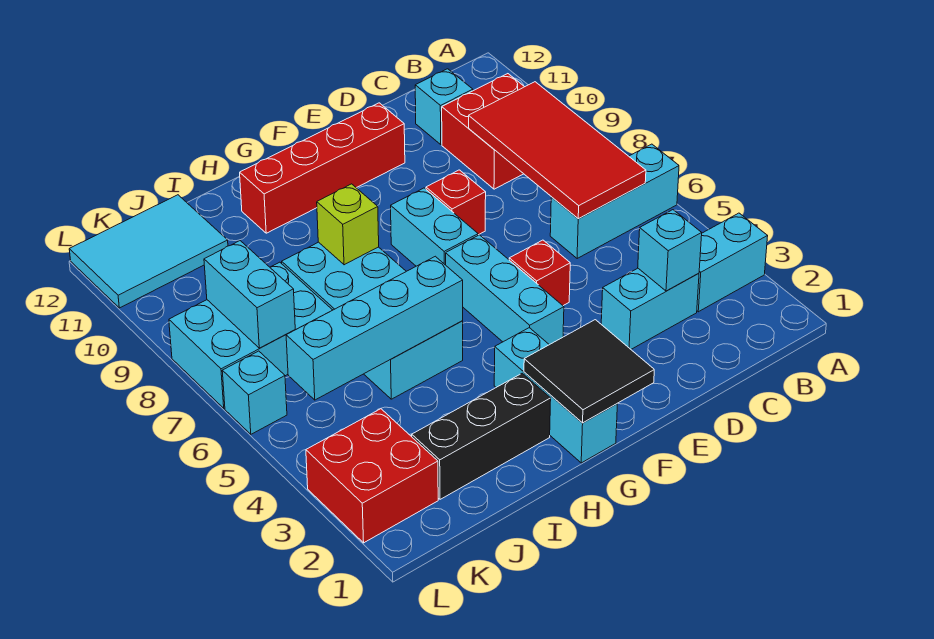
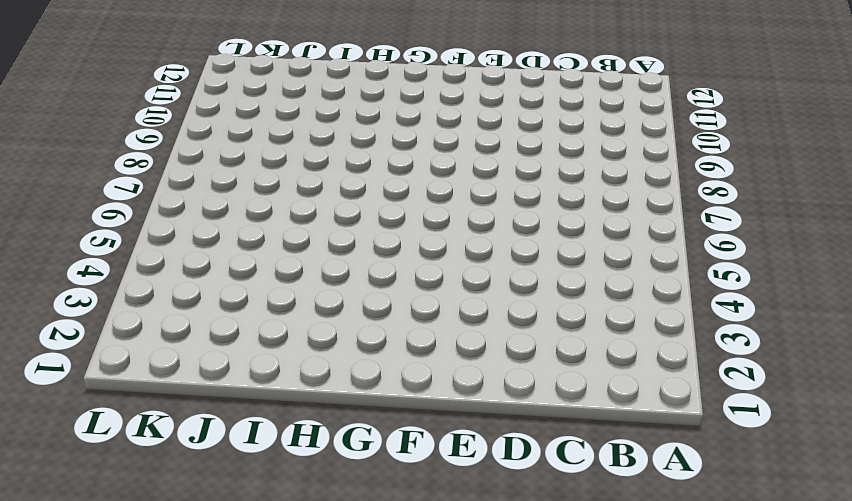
none -> cyan 1x2 brick [697,213,768,312]
none -> cyan 1x3 brick [550,144,679,259]
none -> red 2x2 brick [442,74,524,189]

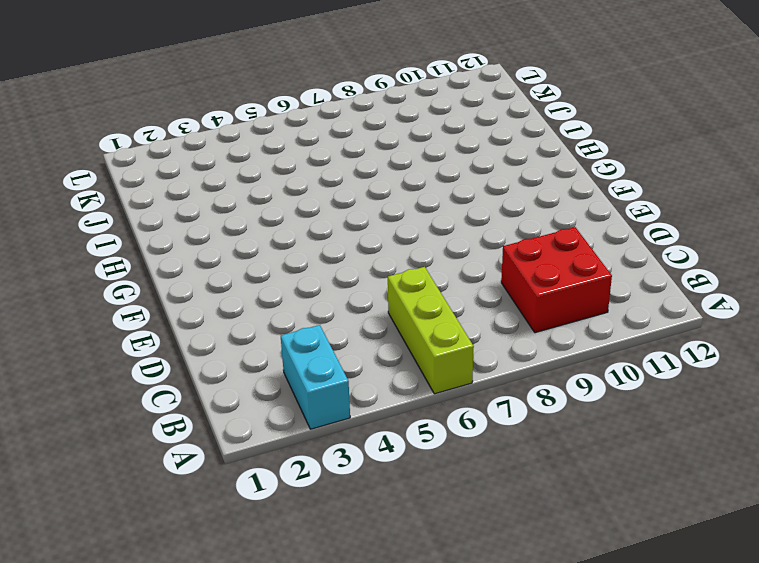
lime 1x3 brick [388,267,474,394] -> cyan 1x3 brick [550,144,679,259]
none -> cyan 1x2 brick [601,268,699,349]
none -> cyan 1x1 brick [415,69,473,144]
none -> red 1x1 brick [509,240,570,306]

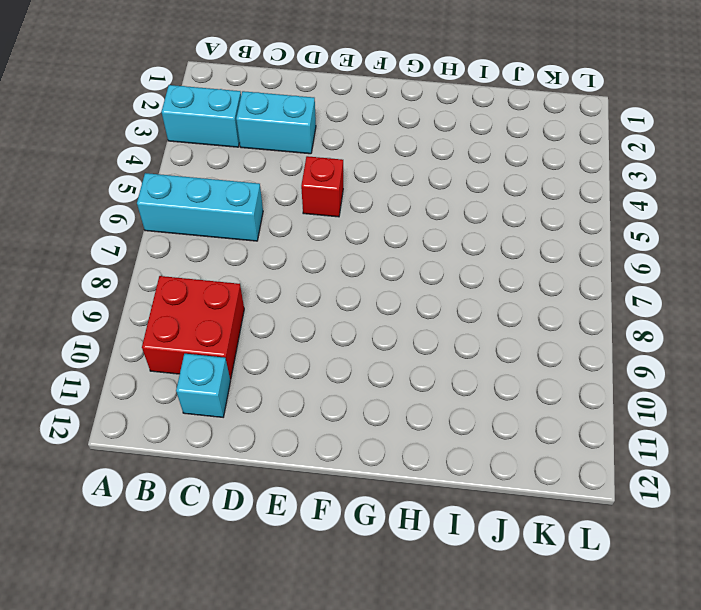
none -> red 1x1 brick [426,170,486,235]
none -> red 1x4 brick [240,103,405,233]
none -> cyan 1x3 brick [446,235,564,345]

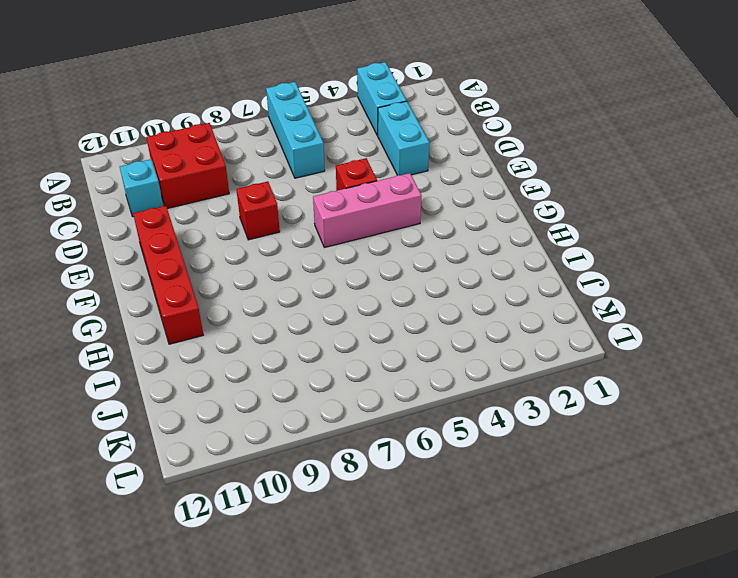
pink 1x3 brick [313,173,422,248] -> cyan 1x3 brick [446,235,564,345]
none -> cyan 1x2 brick [391,188,478,266]
none -> cyan 1x3 brick [494,328,617,463]
none -> black 1x3 brick [412,373,551,499]

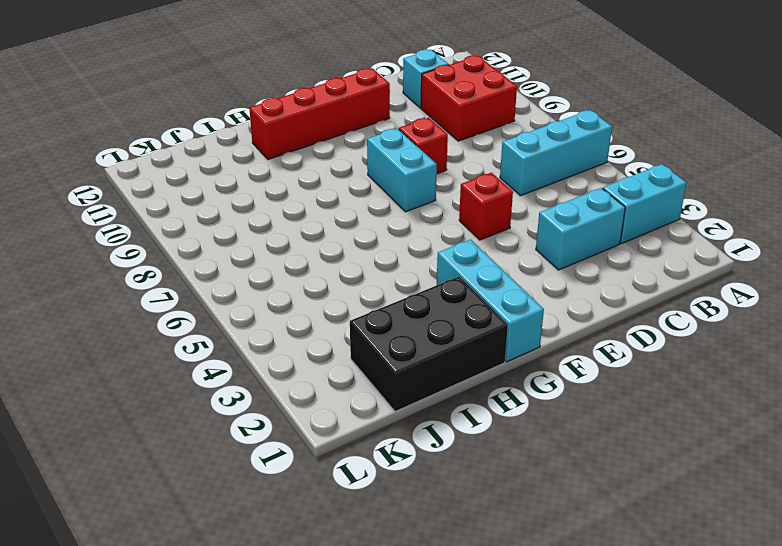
black 2x3 brick [350,277,508,412] -> black 1x3 brick [412,373,551,499]
none -> cyan 1x3 brick [446,235,564,345]
none -> cyan 2x4 brick [282,242,463,399]
none -> cyan 2x3 brick [169,262,332,408]

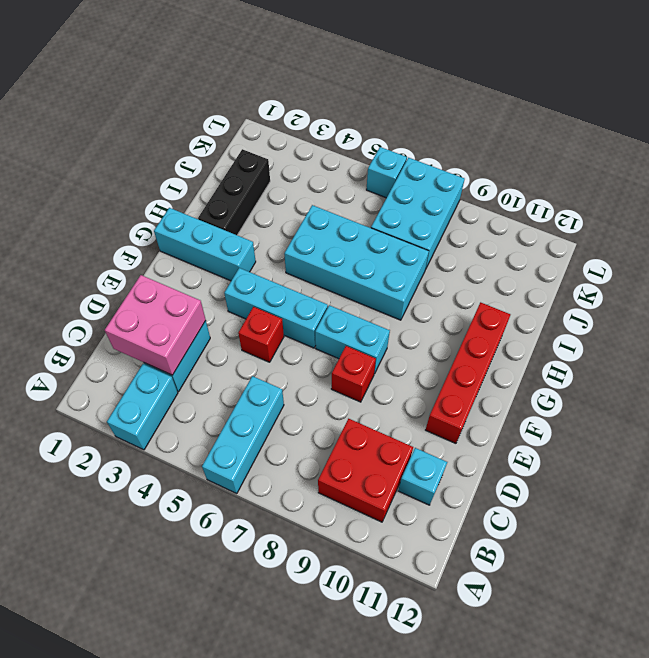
pink 2x2 brick [105,275,206,375] -> cyan 1x1 brick [638,210,702,291]
none -> cyan 2x3 tile [69,195,228,308]
none -> red 2x2 brick [306,409,438,543]
none -> red 2x4 tile [469,82,646,219]

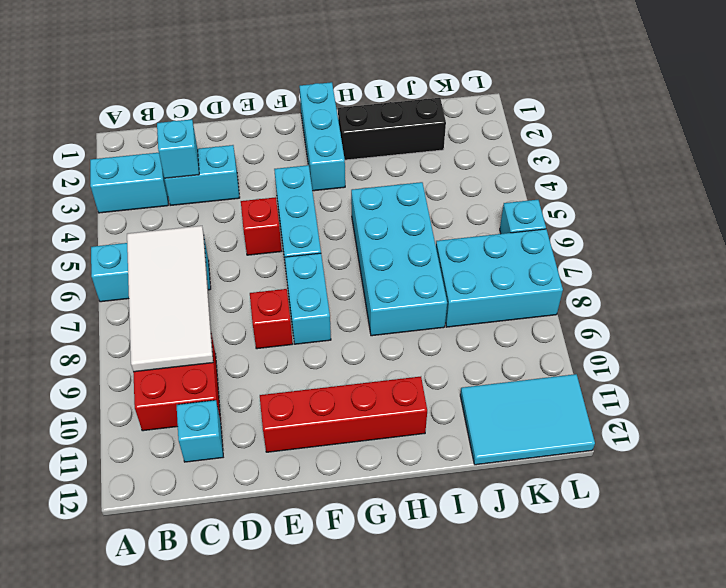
white 2x4 tile [127,226,213,372] -> red 2x4 tile [469,82,646,219]
none -> red 2x2 brick [306,409,438,543]
none -> black 2x2 tile [524,320,654,423]
none -> cyan 1x4 brick [286,256,463,400]

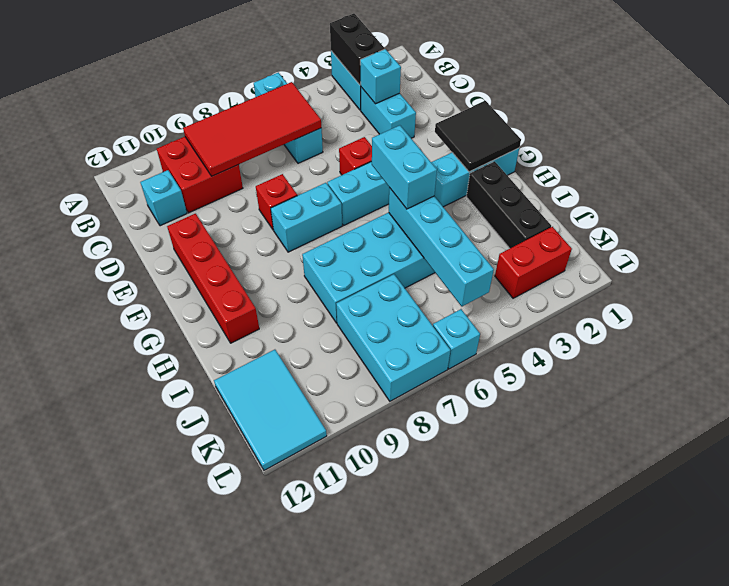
black 1x2 brick [330,14,385,85] -> none
cyan 1x2 brick [372,125,437,209] -> cyan 1x2 brick turned to [204,241,295,348]
red 1x2 brick [495,227,572,298] -> red 2x2 brick [306,409,438,543]
none -> lime 1x1 brick [317,184,379,265]

